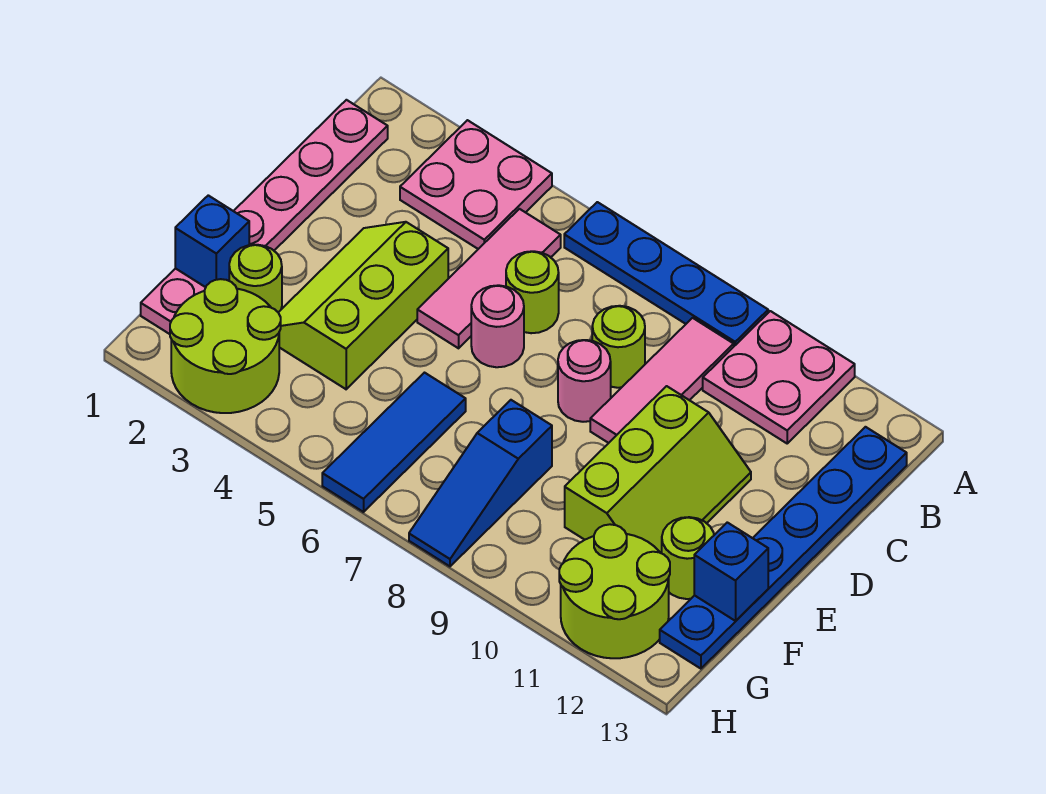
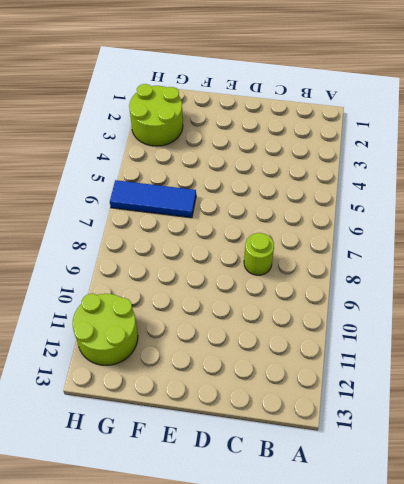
none -> pink 2x2 plate [400,120,552,249]
none -> blue 1x4 plate [564,202,768,346]
none -> pink 2x2 plate [703,311,855,443]

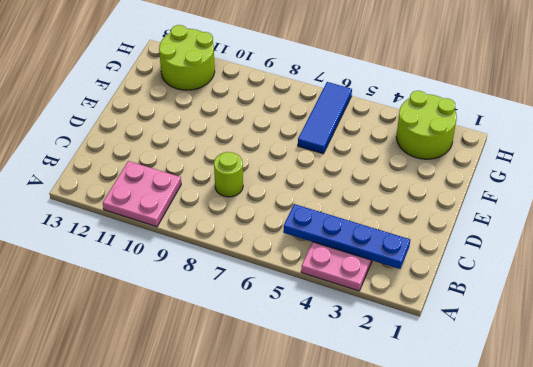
blue 1x4 plate [283,204,410,269] -> blue 1x4 plate moved to [564,202,768,346]
none -> pink 1x6 plate [141,100,388,334]
none -> pink 1x3 tile [417,209,561,348]
none -> pink 1x3 tile [590,318,734,443]

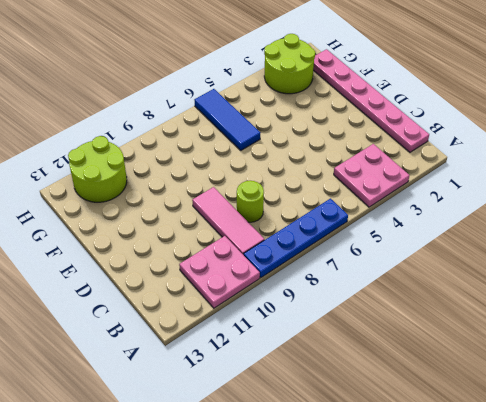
none -> pink 1x3 tile [417,209,561,348]
none -> blue 1x6 plate [660,427,907,669]
none -> lime 1x1 round brick [506,251,559,333]

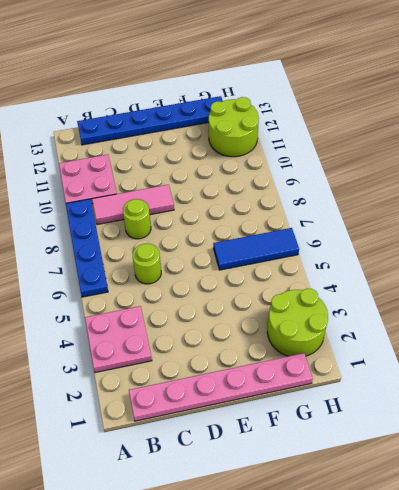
none -> pink 1x3 tile [417,209,561,348]
none -> lime 2x3 slope [278,222,448,389]
none -> pink 1x1 round brick [471,285,524,367]

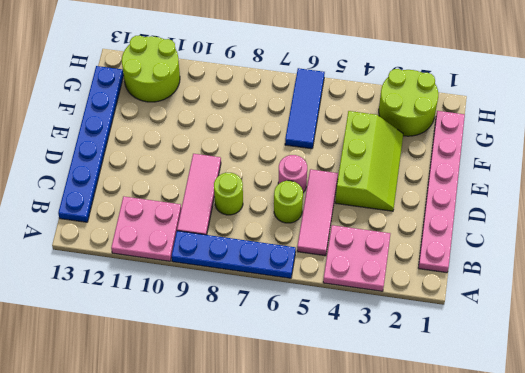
none -> pink 1x1 round brick [558,340,611,422]
none -> lime 2x3 slope [565,386,751,553]
none -> lime 1x1 round brick [229,245,282,312]

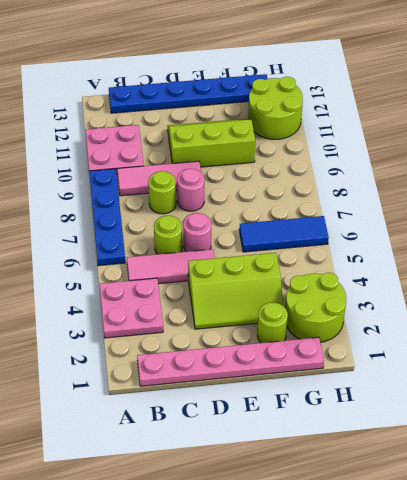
none -> blue 1x3 slope [409,400,552,566]
none -> lime 1x1 round brick [662,517,714,599]
none -> blue 1x1 brick [175,195,249,287]

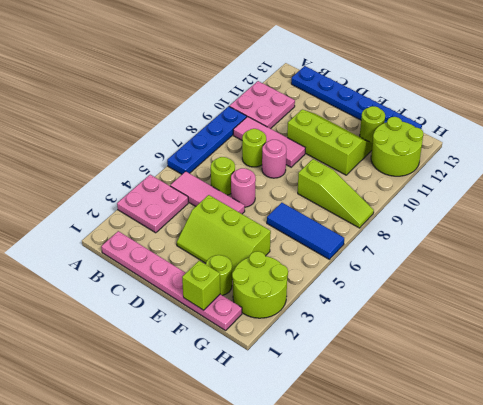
lime 1x1 brick [182,261,220,310] -> blue 1x1 brick [175,195,249,287]
lime 1x3 slope [298,159,374,228] -> blue 1x3 slope [409,400,552,566]
none -> blue 1x1 brick [694,522,768,621]

